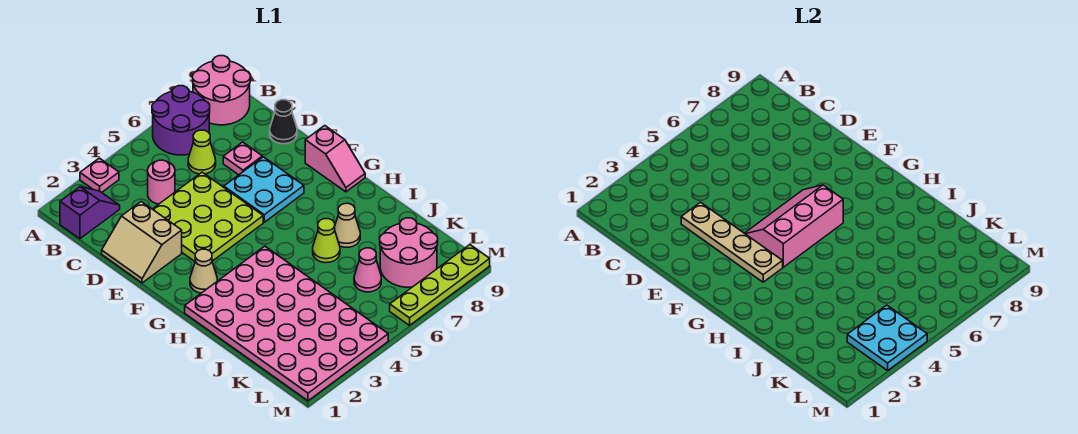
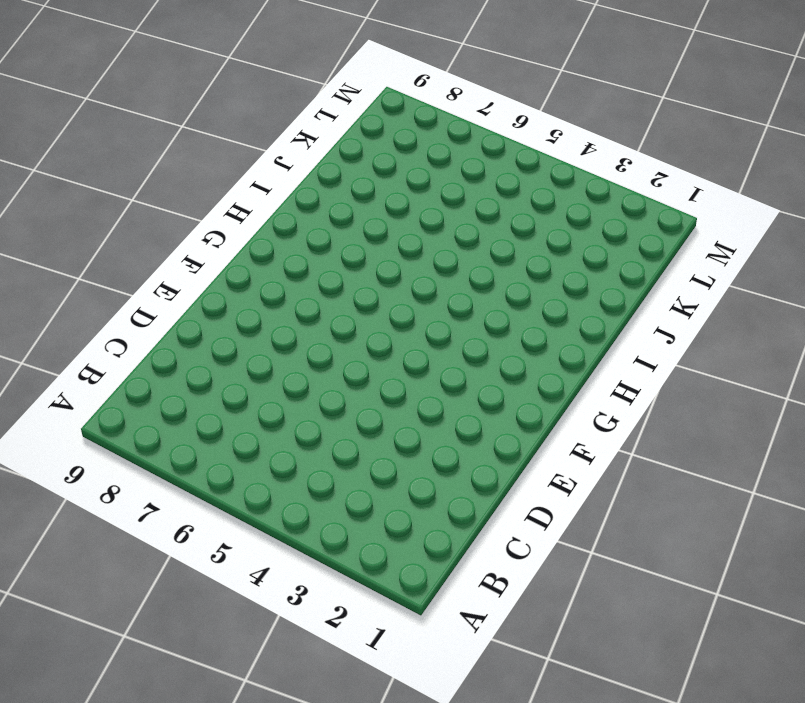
none -> pink 1x1 plate [80,158,119,192]
none -> purple 2x2 round brick [152,86,210,155]
none -> pink 2x2 round brick [193,56,250,125]

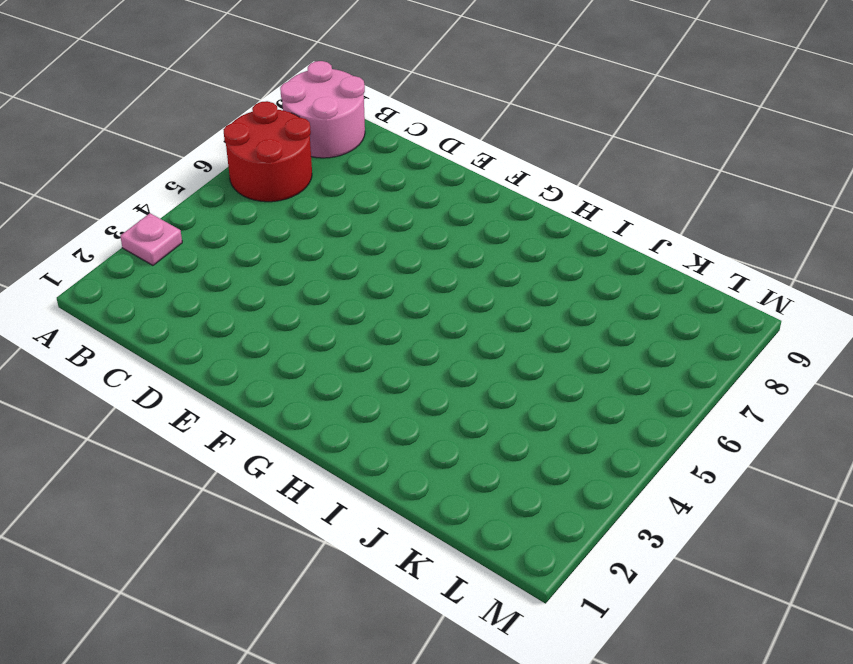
red 2x2 round brick [223,101,312,202] -> purple 2x2 round brick [152,86,210,155]
none -> purple 1x2 slope [60,187,120,239]
none -> pink 1x1 round brick [148,160,175,204]
none -> lime 1x1 cone [188,130,216,174]

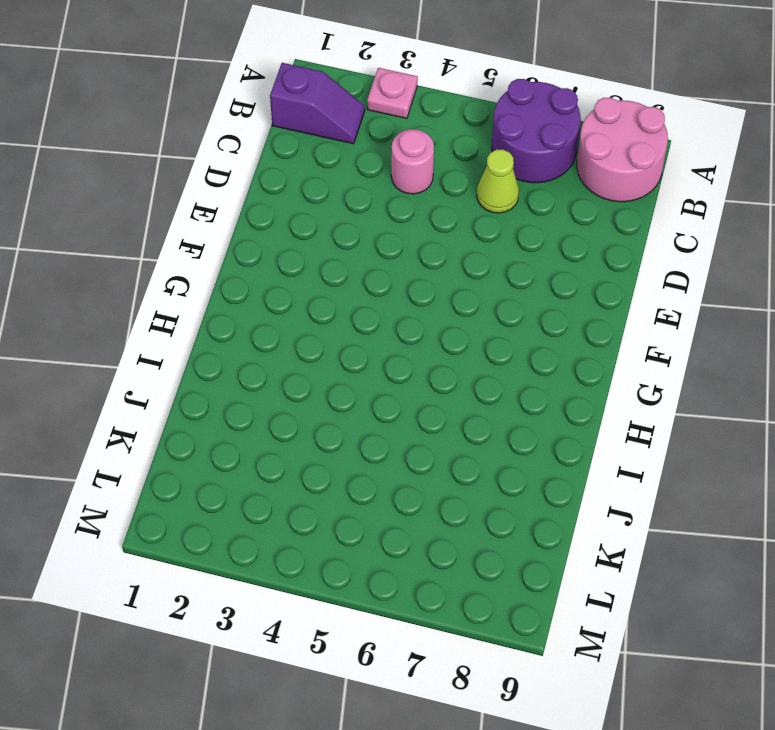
none -> tan 2x2 slope [102,202,182,283]
none -> lime 3x3 plate [153,172,263,261]
none -> pink 1x1 plate [223,142,262,175]

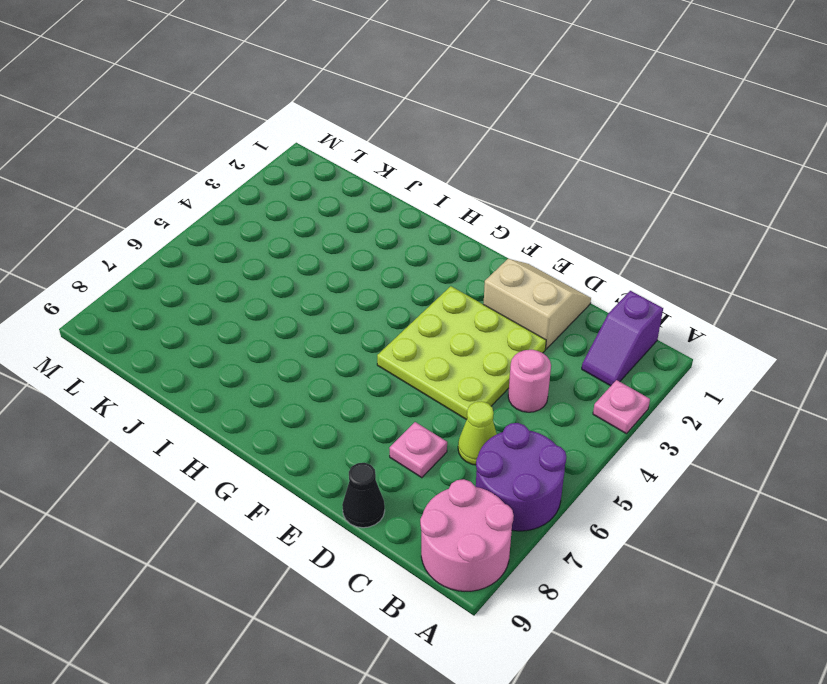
none -> cyan 2x2 plate [224,157,304,222]
none -> pink 1x2 slope [305,126,365,192]
none -> tan 1x1 cone [190,249,217,293]

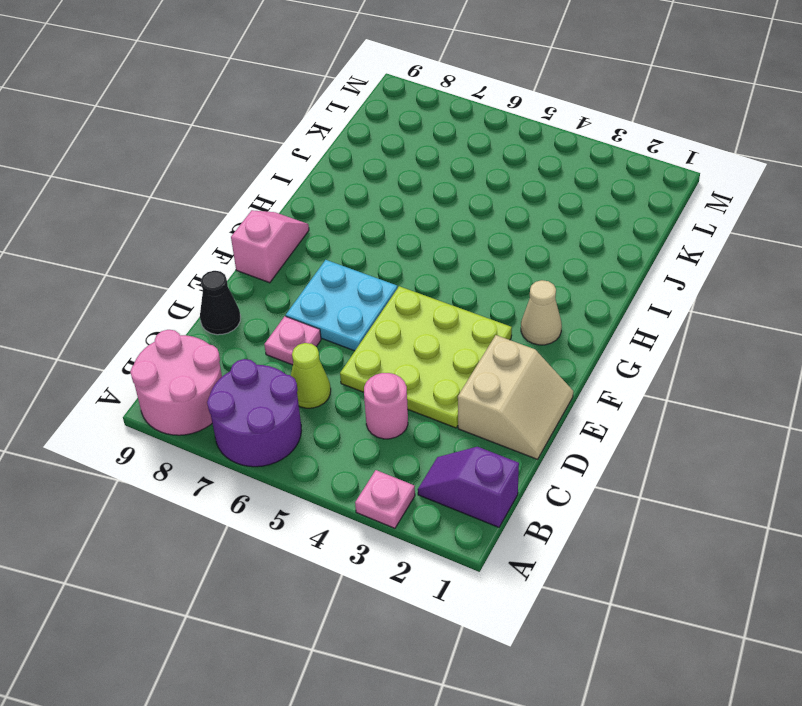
none -> pink 4x6 plate [185,246,388,401]
none -> lime 1x1 cone [313,219,340,263]
none -> tan 1x1 cone [335,203,360,247]

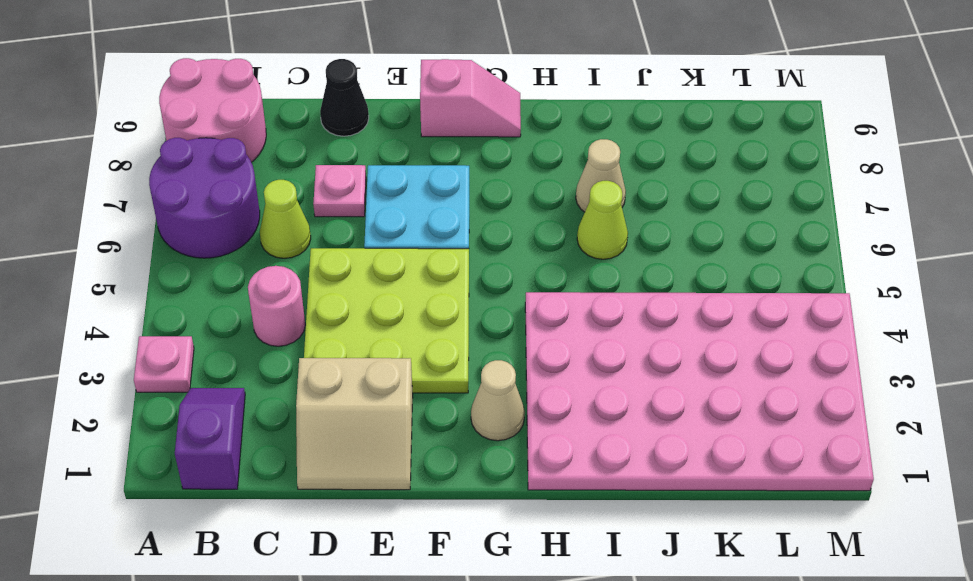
none -> pink 1x1 cone [354,248,381,292]
none -> pink 2x2 round brick [380,218,438,287]
none -> lime 1x4 plate [390,245,490,325]

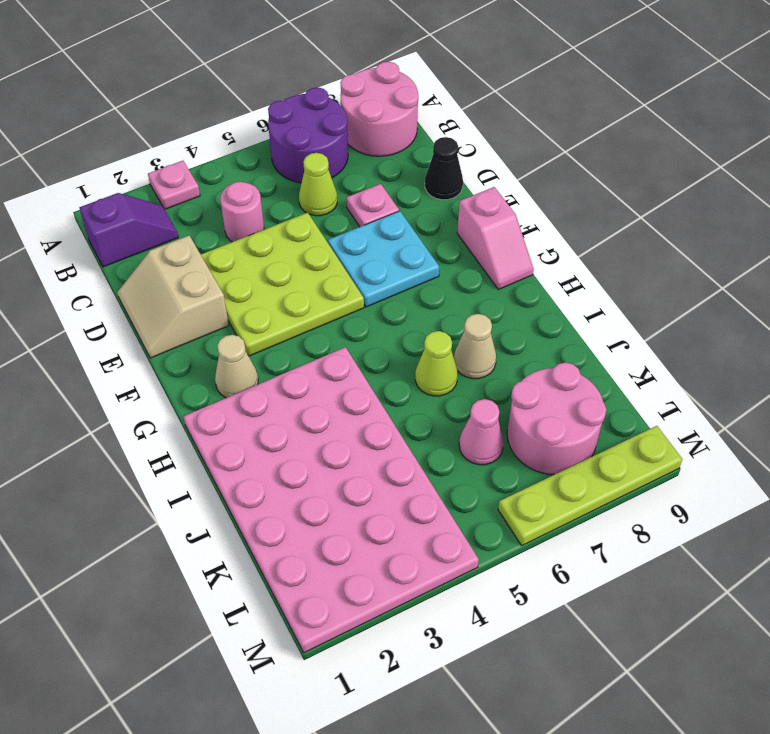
none -> tan 1x4 plate [681,202,783,282]
none -> pink 2x3 slope [745,185,843,267]
none -> cyan 2x2 plate [847,305,927,371]

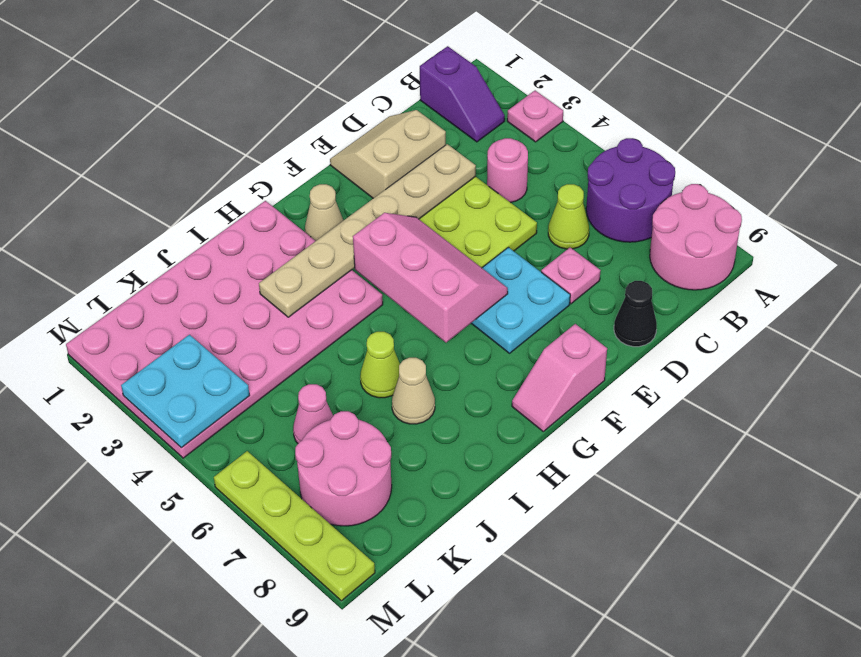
tan 1x6 plate [259,144,476,317] -> tan 1x4 plate [681,202,783,282]

